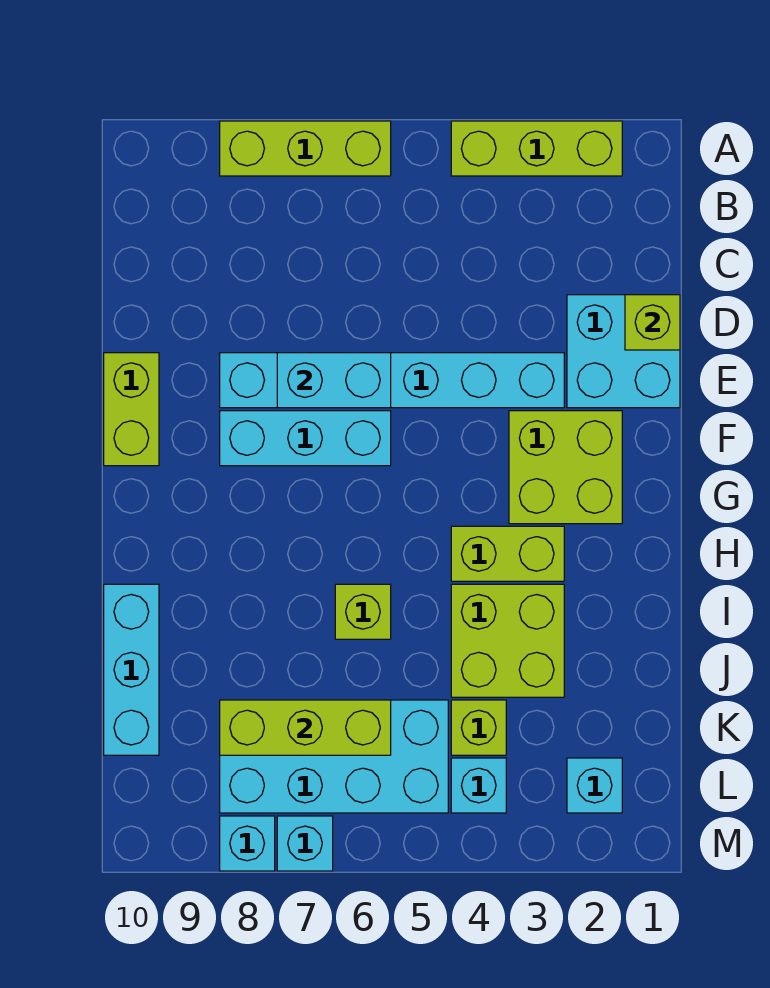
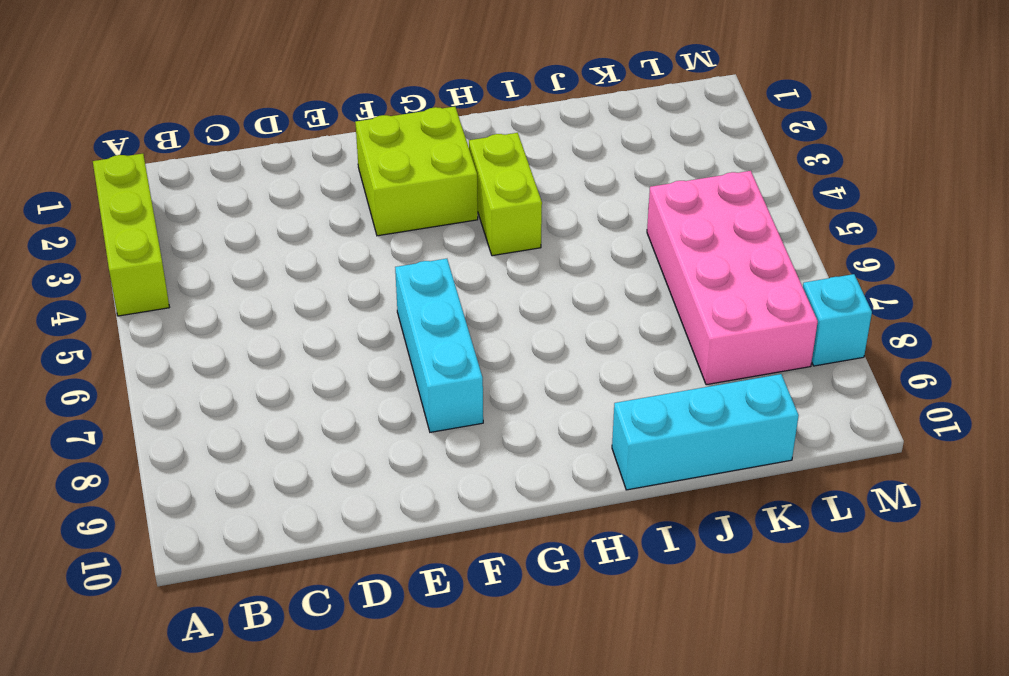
pink 2x4 brick [647,171,818,385] -> cyan 2x4 brick [220,700,448,813]
none -> lime 1x3 brick [220,121,391,176]
none -> cyan 2x2 brick [567,295,680,408]
none -> cyan 1x6 brick [220,353,564,408]

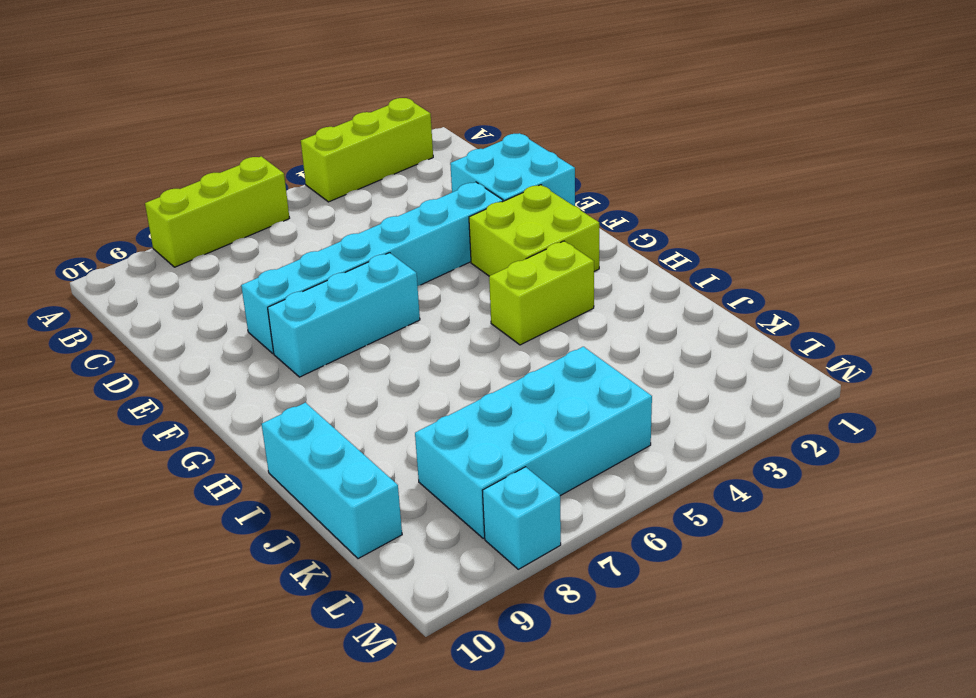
none -> lime 1x2 brick [104,353,159,466]
none -> lime 2x2 brick [451,584,564,697]
none -> lime 1x1 brick [335,584,391,639]

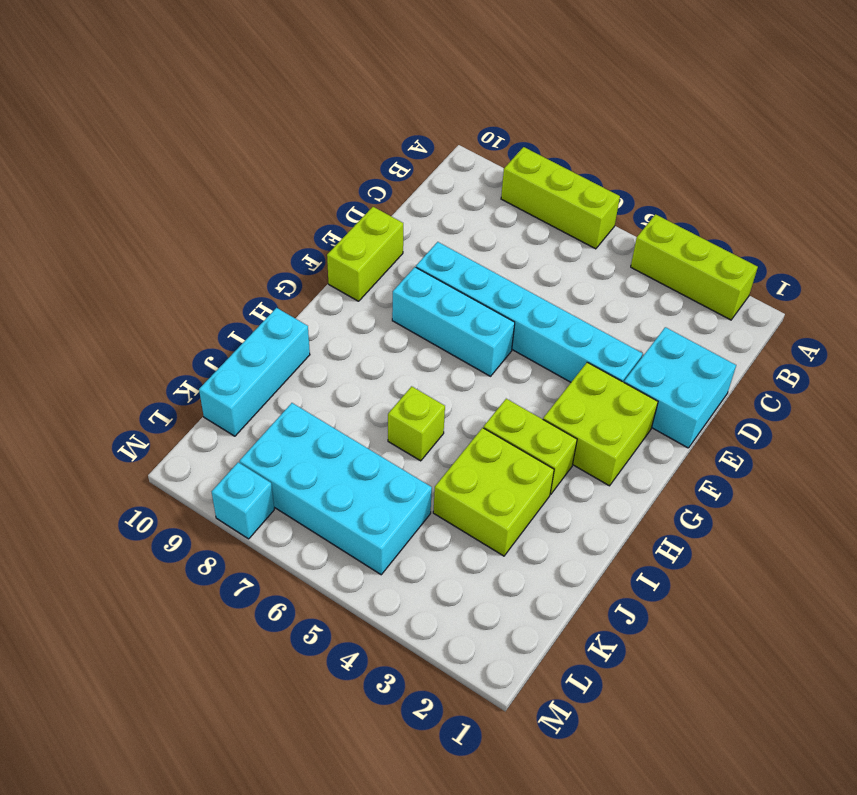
none -> lime 1x1 brick [451,700,506,755]
none -> cyan 1x1 brick [567,758,622,813]
none -> cyan 1x1 brick [451,758,506,813]

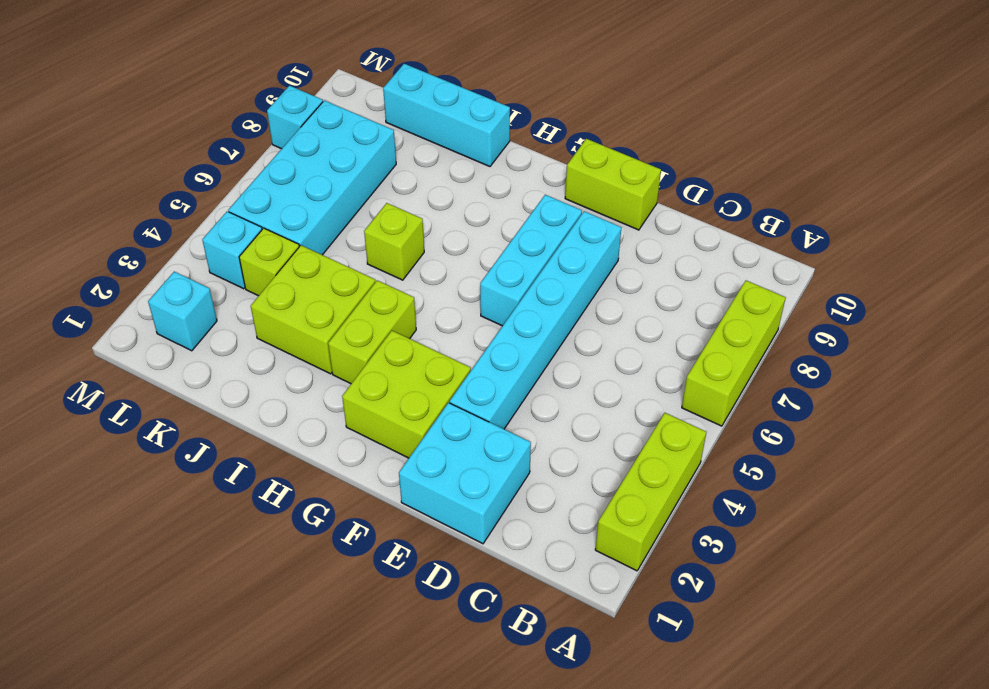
none -> cyan 1x1 brick [277,816,333,871]
none -> lime 1x1 brick [625,295,680,350]
none -> cyan 1x2 brick [277,353,391,408]

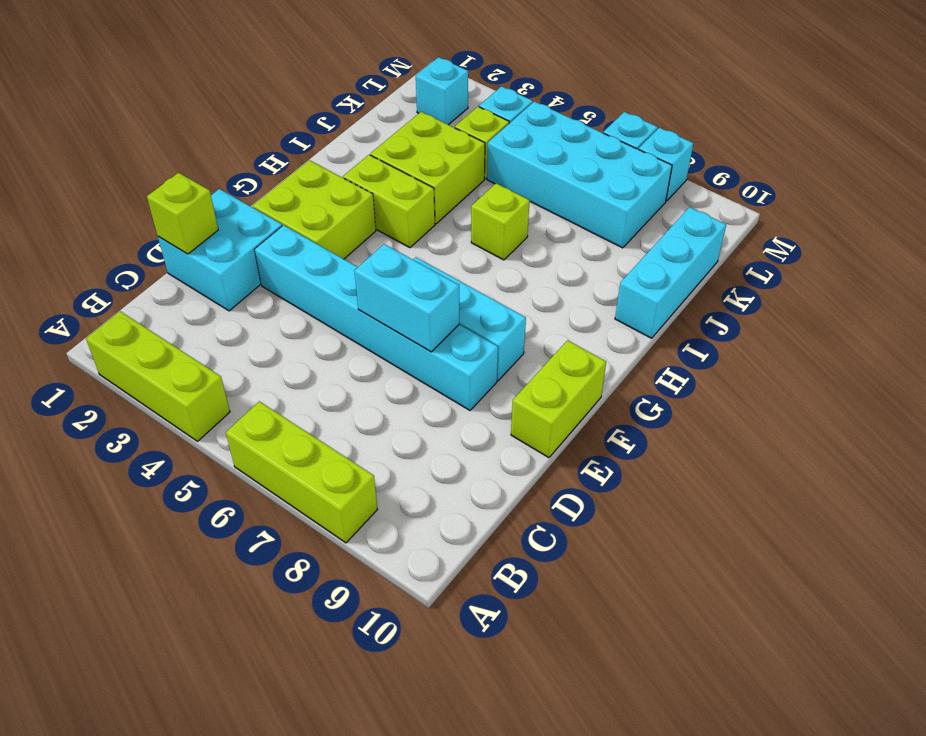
none -> lime 1x3 brick [220,700,391,755]

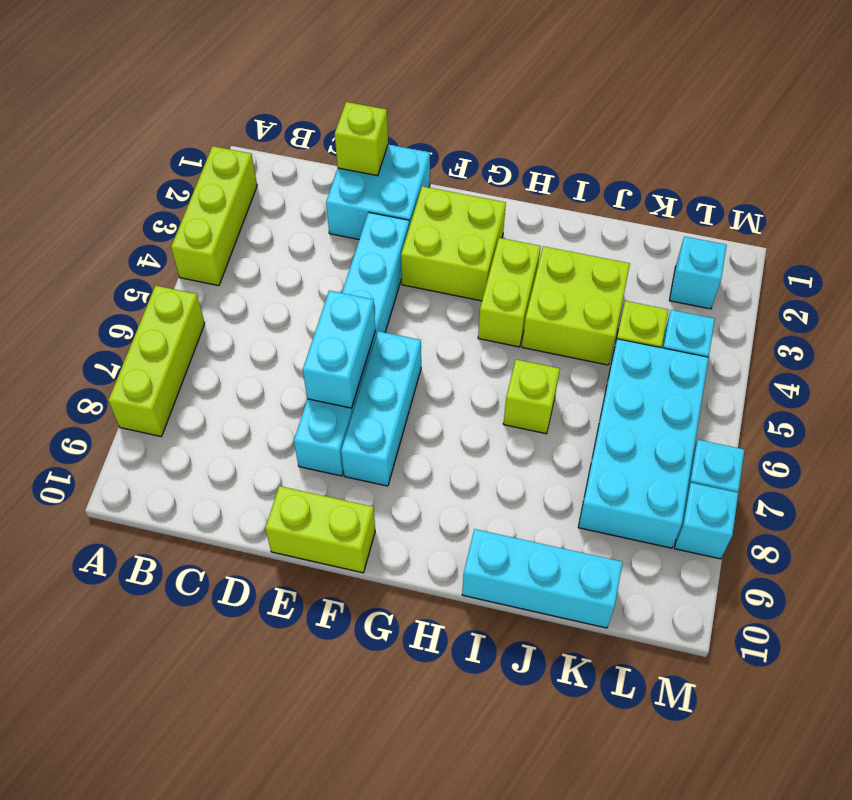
none -> lime 1x3 brick [220,700,391,755]

